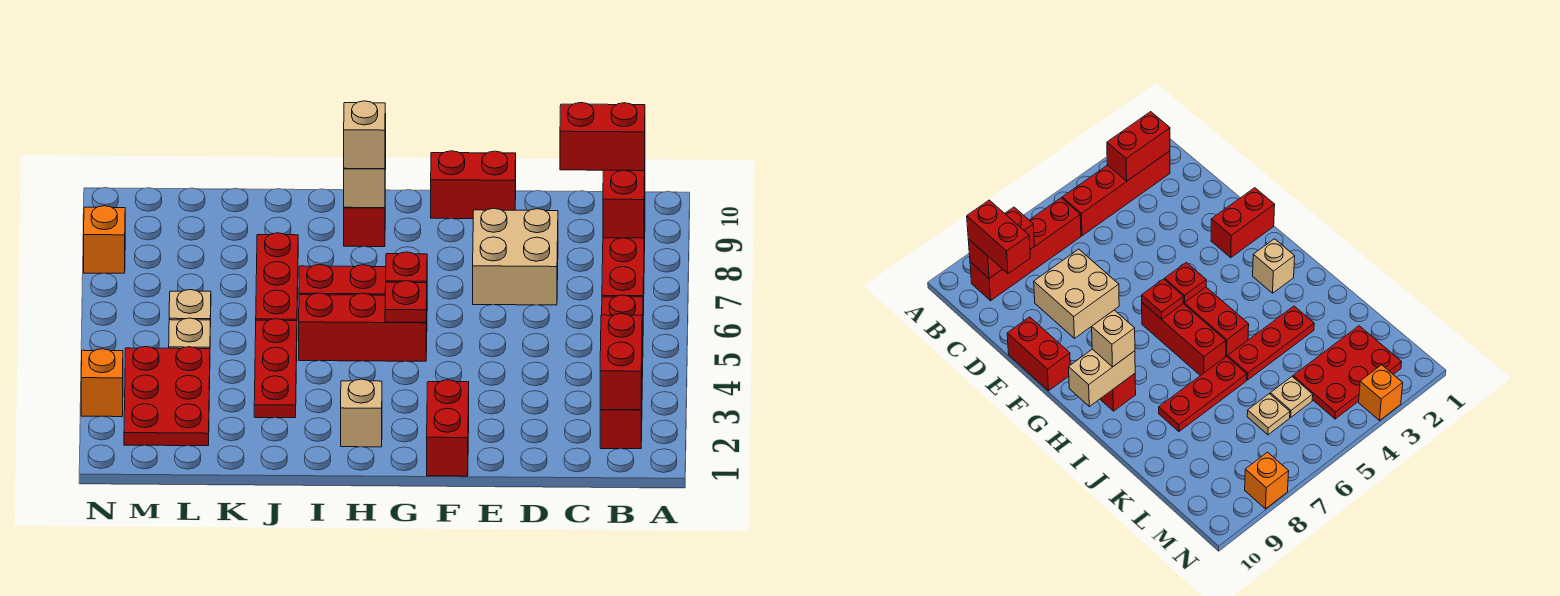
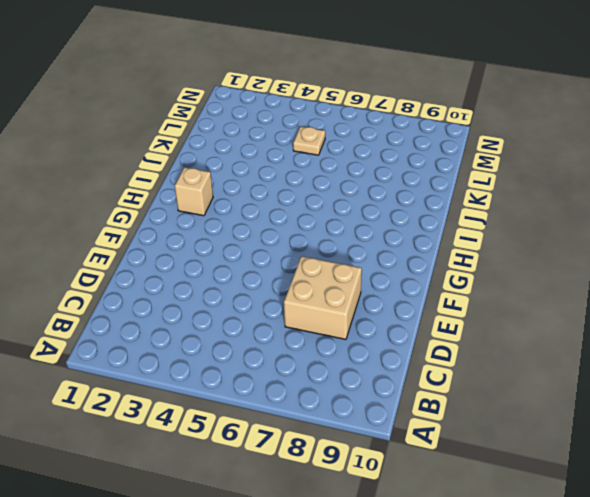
none -> red 1x4 brick [600,295,643,449]
none -> red 1x4 brick [602,214,645,315]
none -> red 1x2 brick [431,151,516,219]

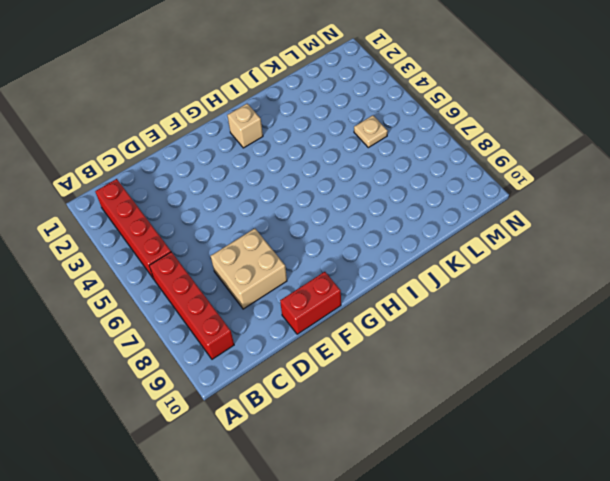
none -> red 1x2 brick [427,380,469,476]
none -> red 1x3 brick [299,293,427,361]
none -> red 1x3 brick [299,265,427,315]

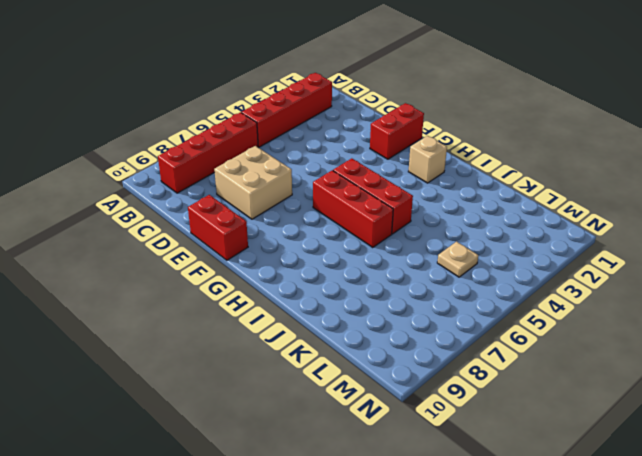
none -> red 1x1 brick [344,207,385,247]
none -> red 1x3 plate [254,319,297,418]
none -> red 1x3 plate [256,233,298,321]

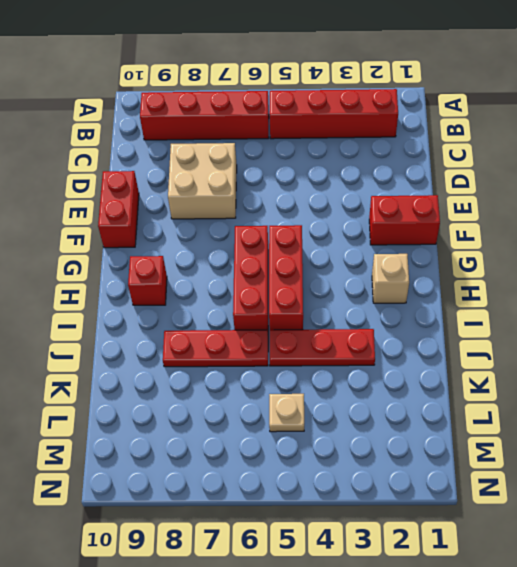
none -> red 2x3 plate [124,347,210,446]
none -> tan 1x1 plate [169,290,211,327]
none -> orange 1x1 brick [81,349,123,417]

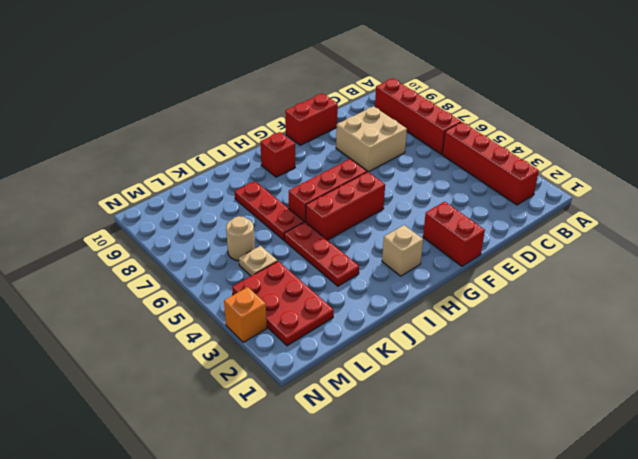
tan 1x1 round brick [226,216,255,261] -> tan 1x1 plate [169,290,211,327]
none -> orange 1x1 brick [84,206,125,273]
none -> red 1x2 brick [600,313,642,410]
none -> red 1x2 brick [603,170,645,238]

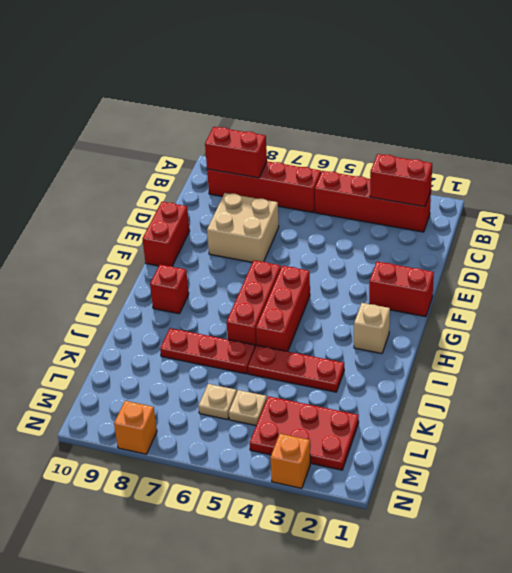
none -> red 1x1 plate [385,281,427,322]
none -> red 1x1 plate [386,252,427,283]
none -> tan 1x2 brick [344,114,386,208]

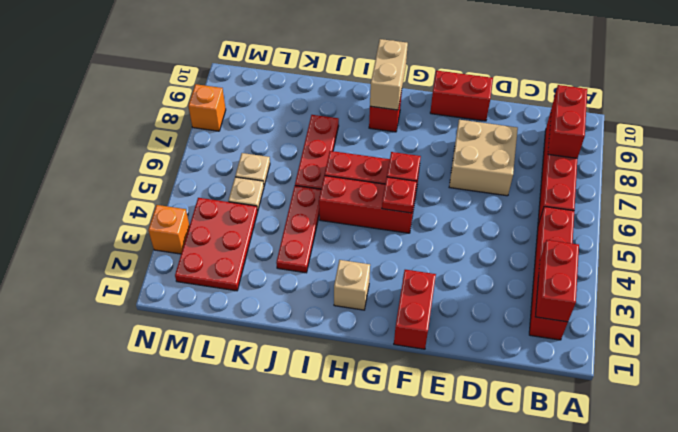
none -> red 1x2 brick [560,103,645,171]
none -> tan 1x1 brick [344,101,385,169]

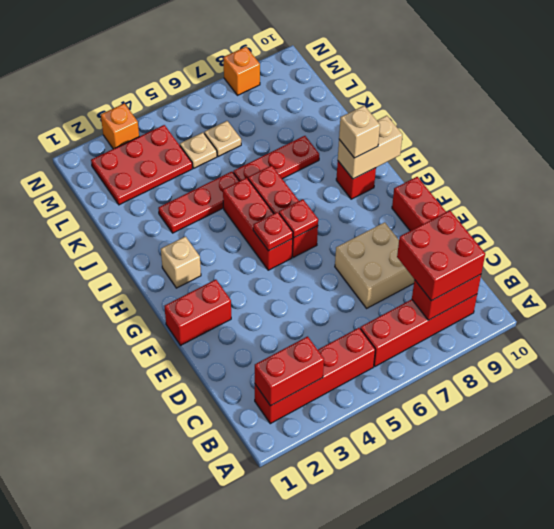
red 2x2 brick [397,210,485,301] -> red 1x2 brick [560,103,645,171]

